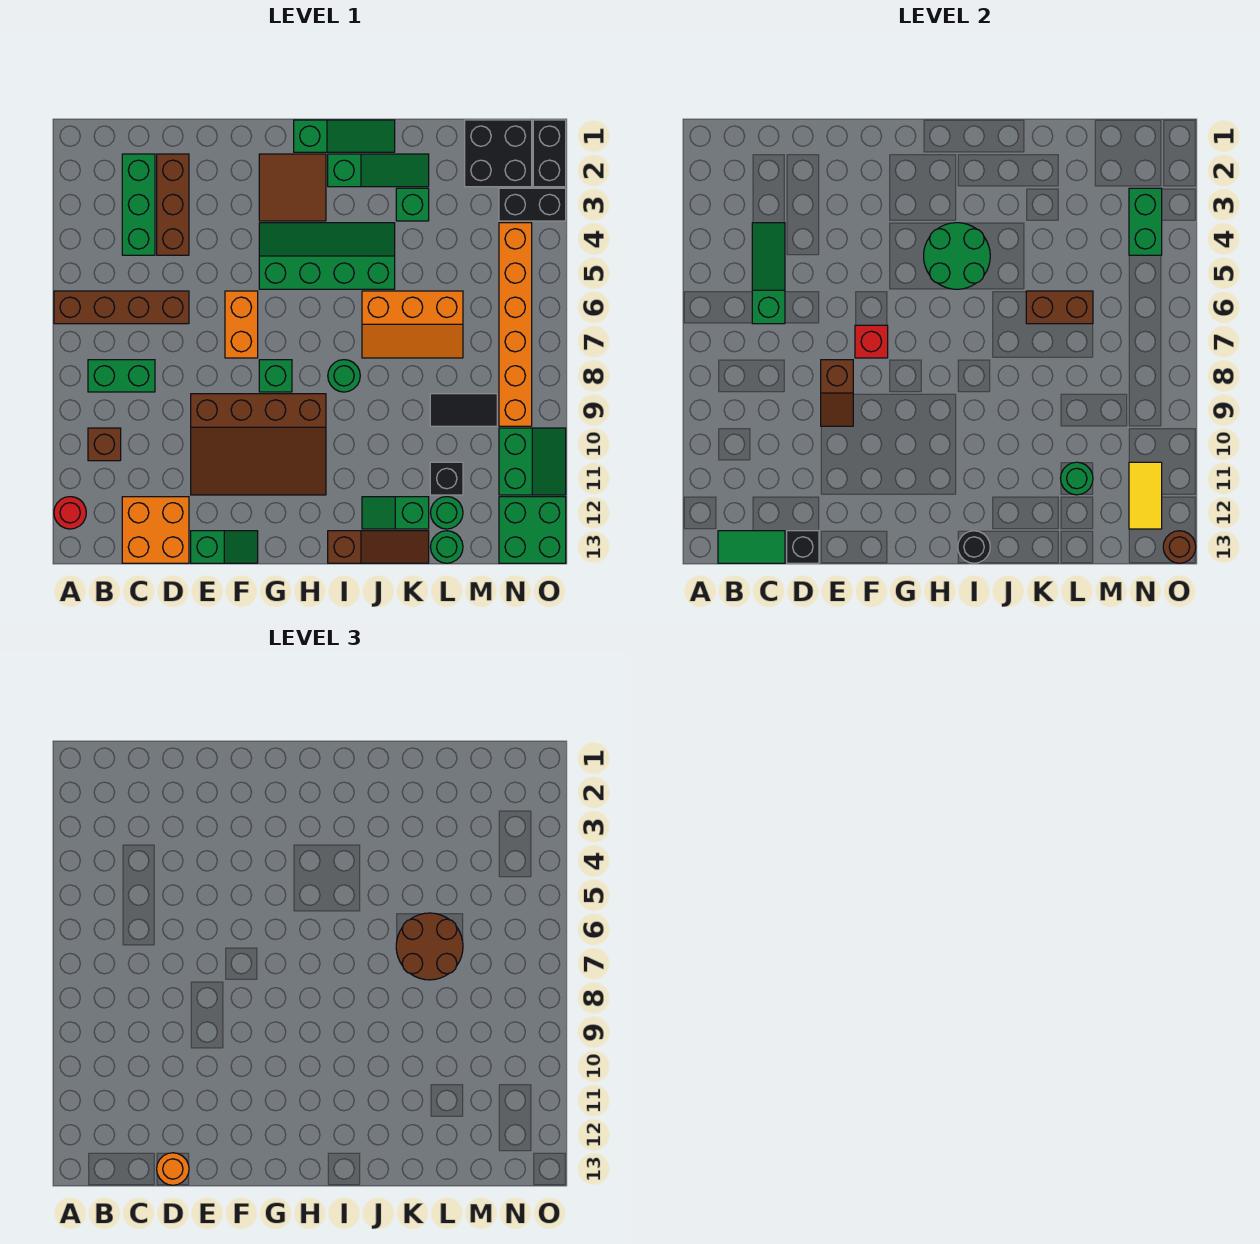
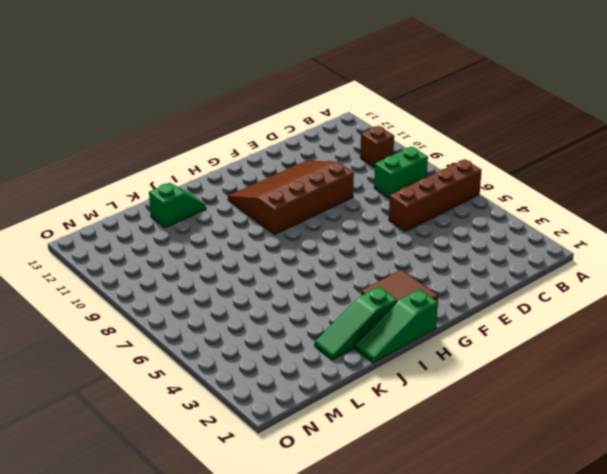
none -> red 1x1 round brick [54,497,86,529]
none -> green 1x3 brick [122,154,155,255]
none -> orange 2x2 brick [122,497,189,563]
none -> brown 1x3 brick [157,154,189,255]

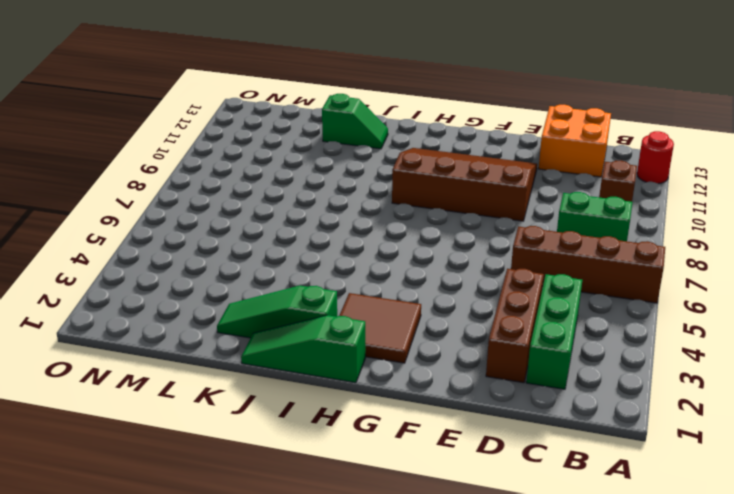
none -> green 1x2 slope [191,531,258,563]
none -> orange 1x2 brick [225,291,258,358]
none -> green 2x4 slope [259,223,395,289]
none -> green 1x1 brick [259,360,292,392]

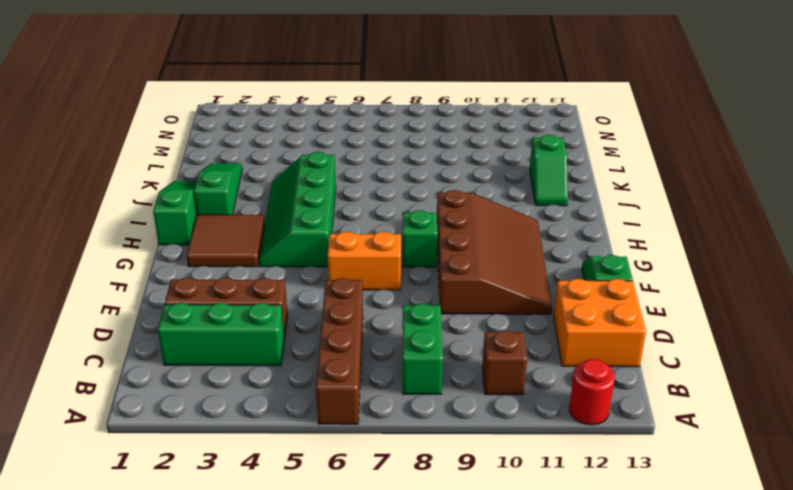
none -> green 1x1 round brick [328,360,360,392]
none -> brown 1x3 slope [328,531,429,563]
none -> orange 2x3 slope [362,291,463,358]
none -> green 1x1 brick [396,188,429,221]

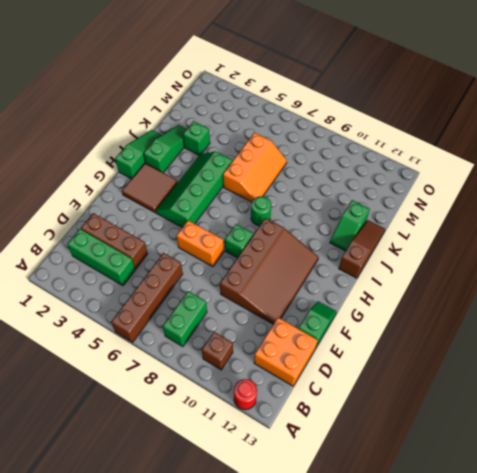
none -> black 1x2 tile [430,394,497,426]
none -> black 1x1 brick [430,462,463,495]
none -> green 1x1 round brick [431,497,463,529]
none -> green 1x1 round brick [431,531,463,563]

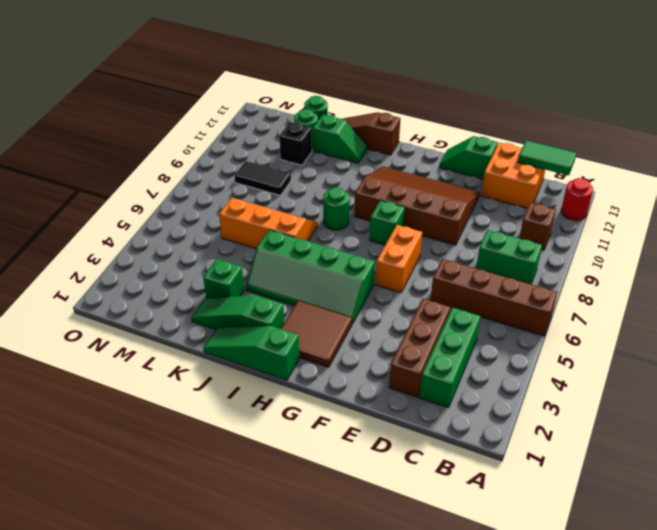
none -> black 2x2 brick [465,120,532,187]
none -> black 1x2 brick [499,188,566,221]
none -> orange 1x6 brick [499,223,532,426]
none -> green 2x2 slope [499,428,566,495]

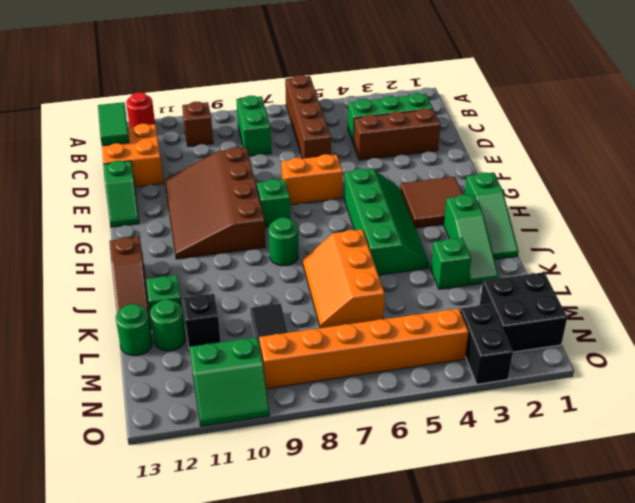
none -> green 2x2 brick [499,497,566,563]
none -> black 1x2 brick [533,120,566,187]
none -> green 1x3 slope [752,223,785,324]
none -> black 1x1 brick [787,531,819,563]

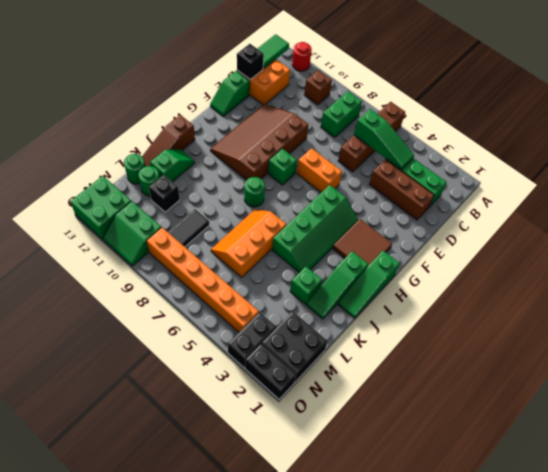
none -> brown 1x2 slope [821,360,853,426]
none -> red 1x1 brick [855,325,888,358]
none -> green 2x2 round brick [924,223,990,289]
none -> black 1x1 round brick [958,531,990,563]

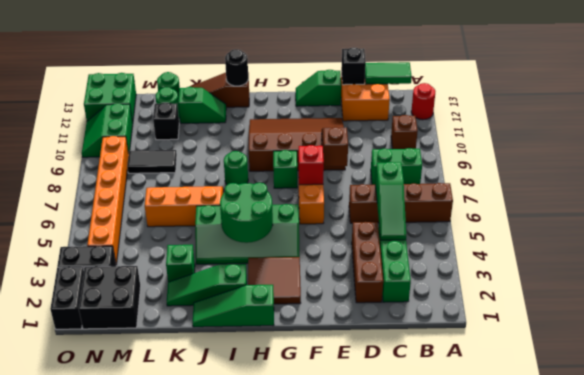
none -> brown 1x2 brick [1026,291,1093,324]
none -> green 1x1 round brick [1061,462,1093,495]
none -> green 1x2 brick [1129,188,1162,255]
none -> yellow 1x2 tile [1129,462,1162,529]

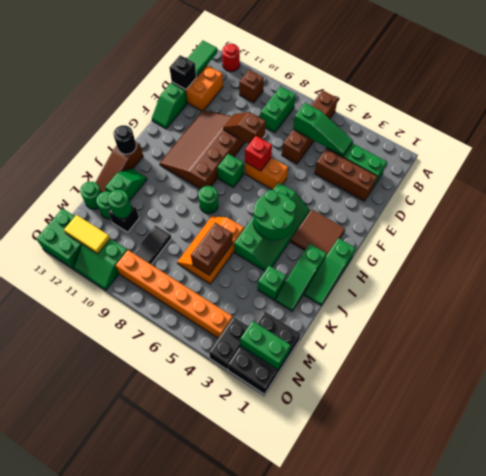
green 1x2 brick [240,321,291,370] -> green 1x2 brick moved to [1129,188,1162,255]
none -> brown 1x1 round brick [1163,531,1196,563]
none -> orange 1x1 round brick [157,1153,189,1185]
none -> brown 2x2 round brick [396,913,463,980]

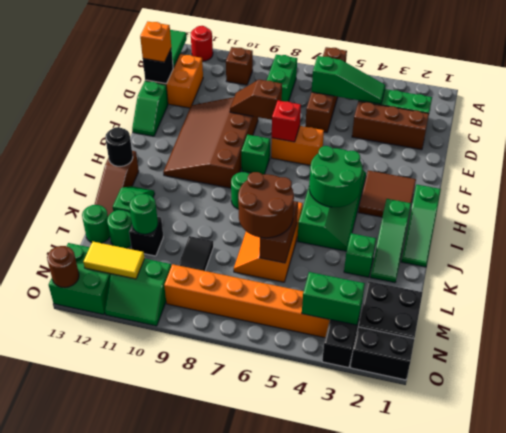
orange 1x1 brick [140,22,171,62] -> orange 1x1 round brick [157,1153,189,1185]

